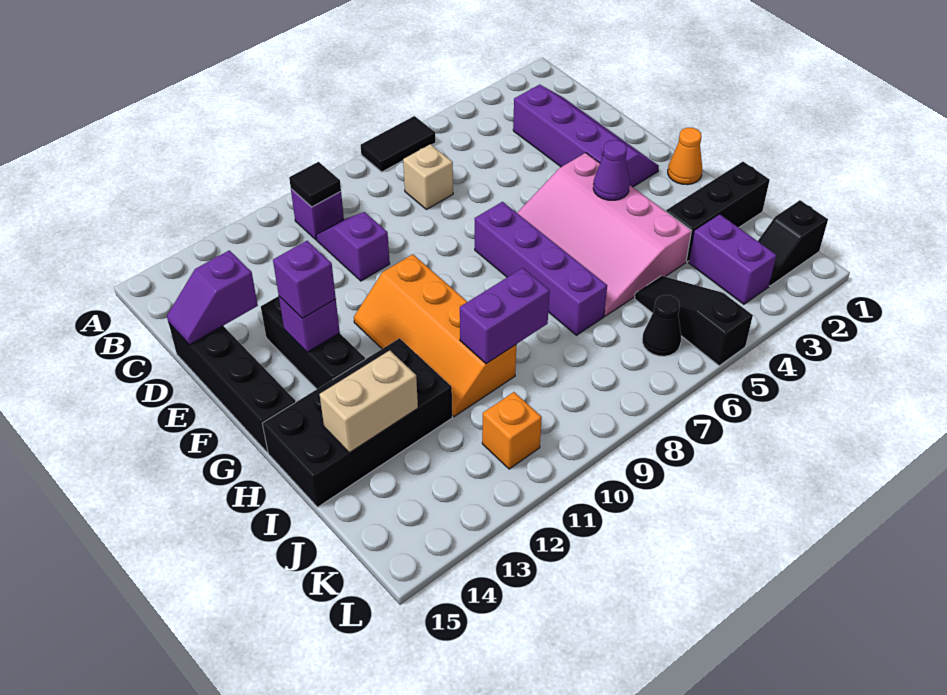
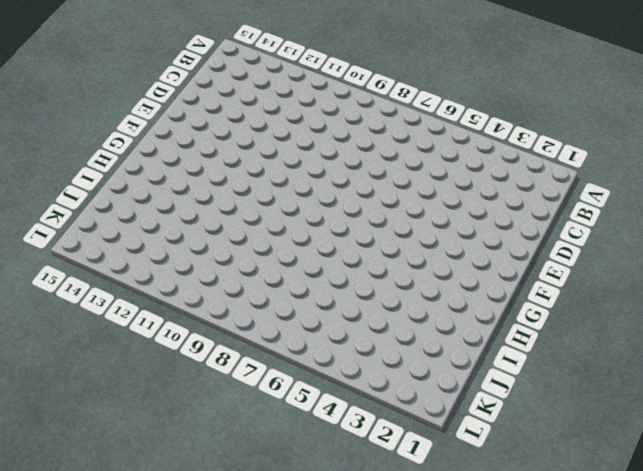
none -> black 1x2 tile [361,116,436,172]
none -> purple 1x1 brick [291,189,344,240]
none -> purple 2x4 slope [513,85,659,187]

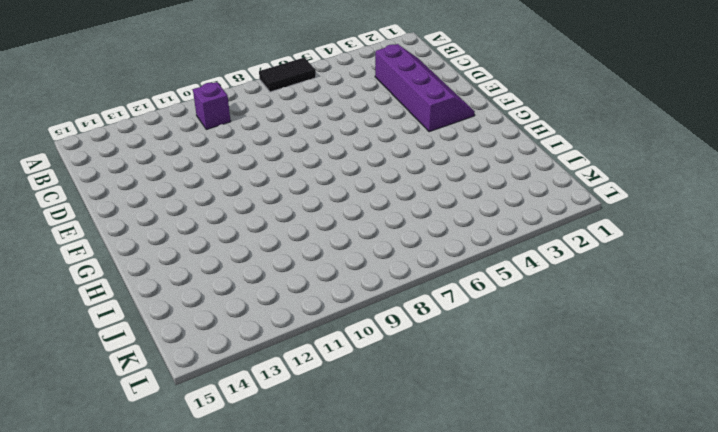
none -> tan 1x1 brick [403,144,453,209]
none -> purple 1x2 slope [316,212,390,281]
none -> black 1x4 brick [169,323,296,453]

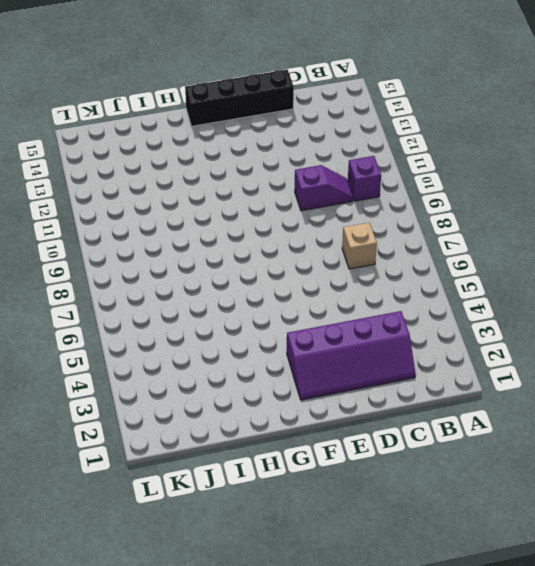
none -> black 1x2 tile [361,116,436,172]
none -> black 1x3 brick [261,296,365,389]
none -> pink 3x4 slope [517,153,691,316]

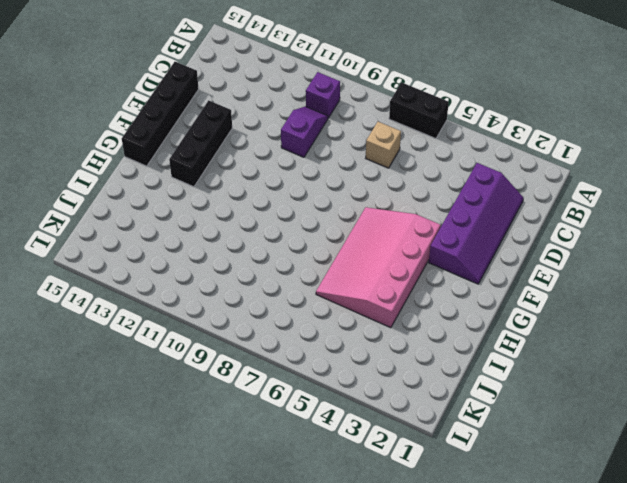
black 1x2 brick [389,82,449,139] -> black 1x2 tile [361,116,436,172]
none -> purple 1x4 brick [475,202,607,335]
none -> orange 2x4 slope [354,254,516,417]
none -> orange 1x1 cone [668,128,702,185]

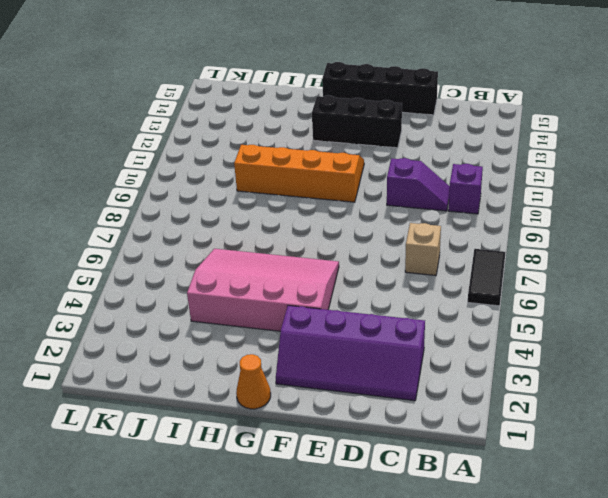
none -> purple 1x4 brick [475,202,607,335]
none -> black 2x4 brick [262,338,452,507]
none -> black 1x3 brick [666,162,770,262]

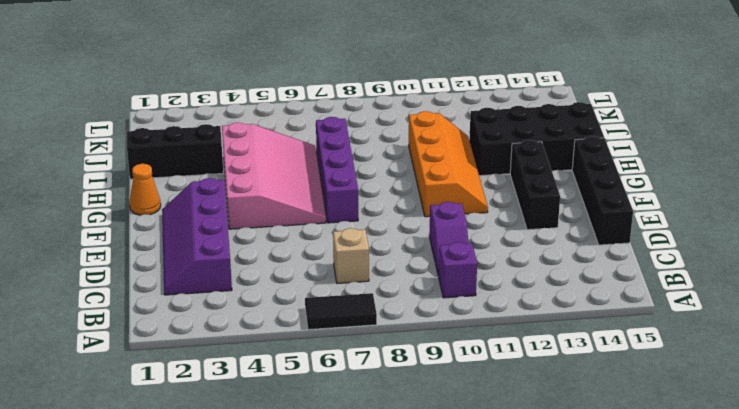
none -> purple 1x2 brick [689,214,776,304]
none -> black 1x3 slope [635,276,753,366]
none -> black 1x2 slope [758,200,828,286]

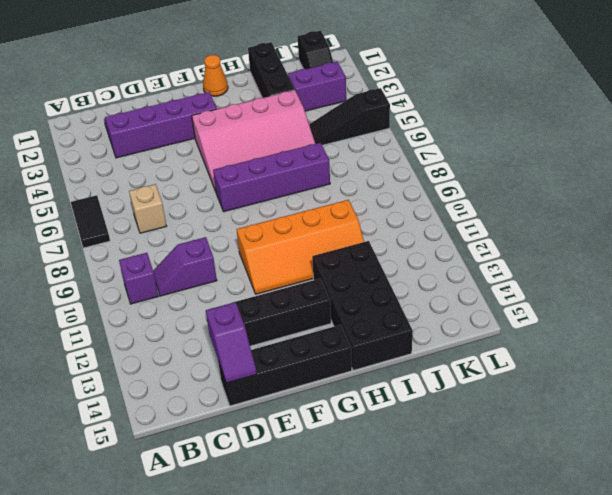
none -> black 1x1 cone [642,295,681,356]
none -> orange 1x1 brick [482,392,542,469]
none -> black 1x1 tile [289,162,341,207]

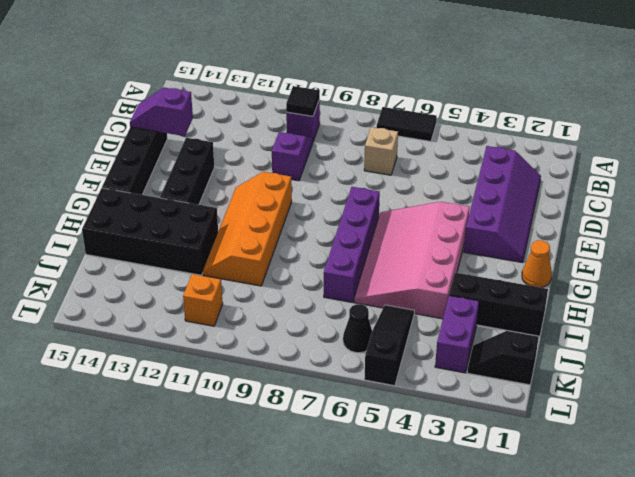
none -> purple 1x1 brick [279,296,340,352]
none -> purple 1x1 cone [593,140,630,200]
none -> purple 1x2 brick [460,268,550,364]

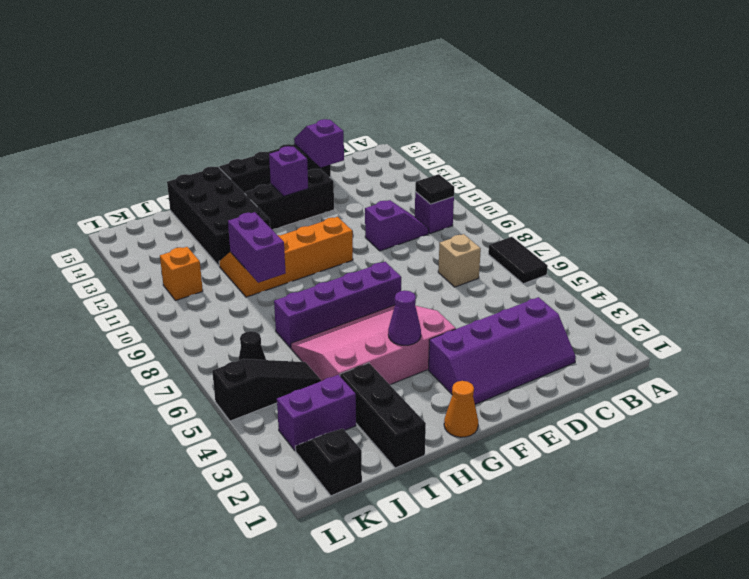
none -> tan 1x2 brick [320,350,418,453]
none -> purple 1x1 brick [273,241,336,318]

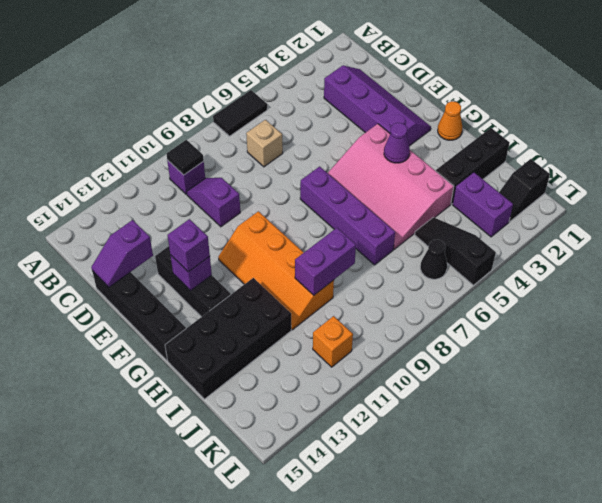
none -> tan 1x2 brick [320,350,418,453]

